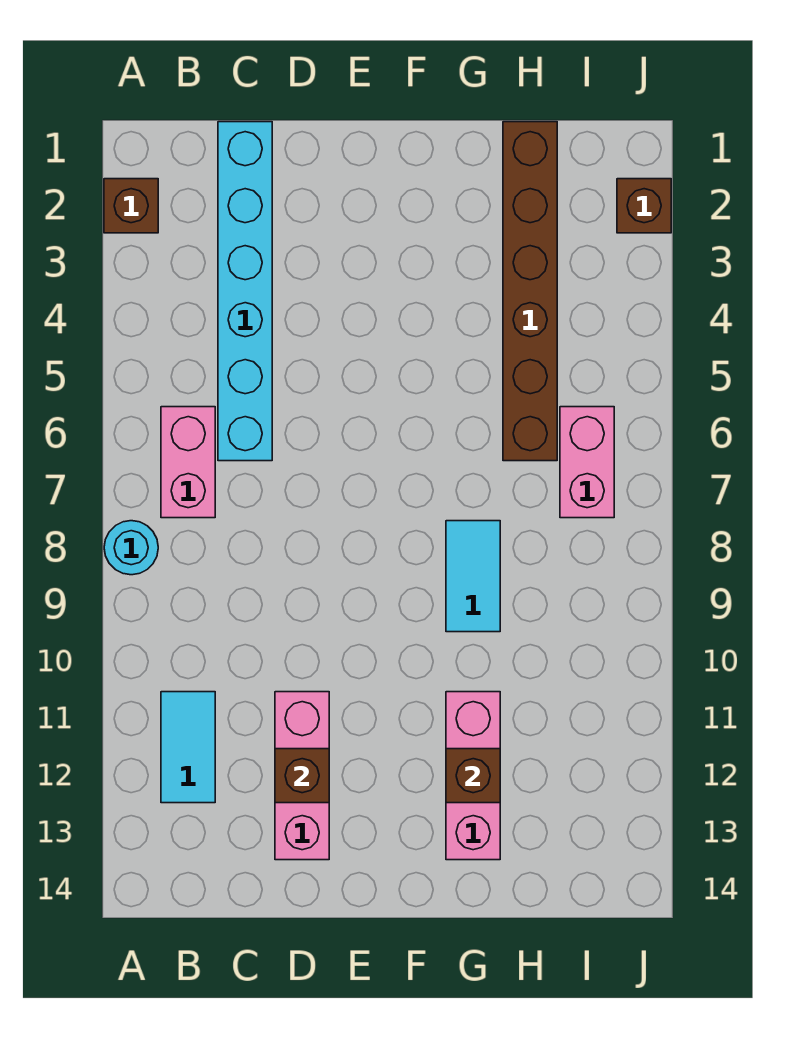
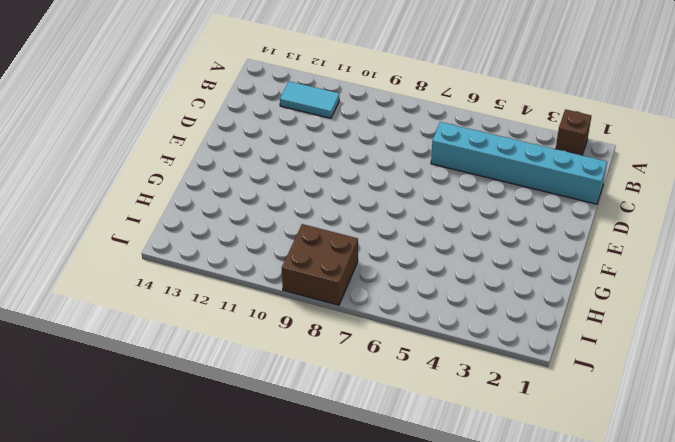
brown 2x2 brick [282,224,358,305] -> none
none -> cyan 1x1 round brick [104,521,158,575]
none -> pink 1x2 brick [161,407,215,518]
none -> pink 1x3 brick [275,692,329,860]

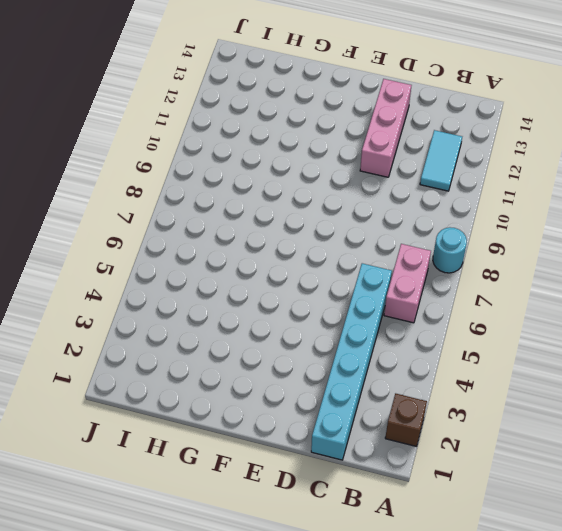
none -> cyan 1x2 tile [446,521,500,632]
none -> pink 1x3 brick [446,692,500,860]
none -> brown 1x6 brick [503,122,557,461]

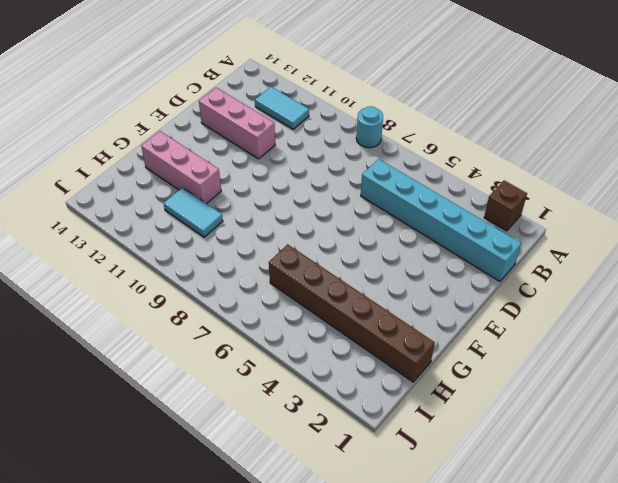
cyan 1x2 tile [163,188,223,237] -> cyan 1x2 tile moved to [446,521,500,632]
none -> pink 1x2 brick [161,407,215,518]
none -> pink 1x2 brick [560,407,614,518]
none -> brown 1x1 brick [617,179,671,233]

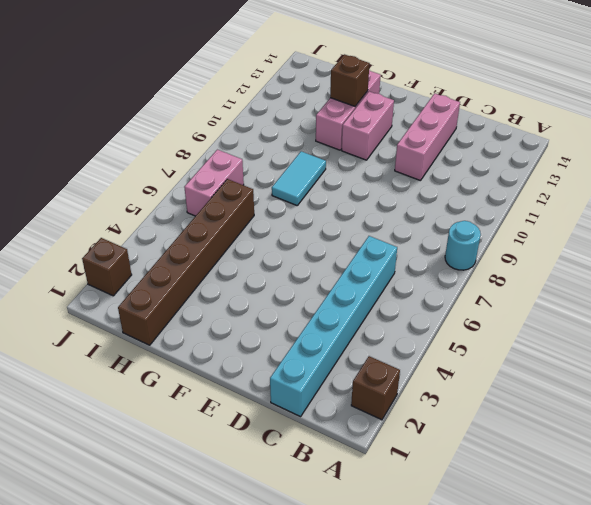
pink 1x2 brick [342,91,394,160] -> pink 1x2 brick moved to [161,407,215,518]
none -> cyan 1x2 tile [161,692,215,803]
none -> brown 1x1 brick [275,749,329,803]

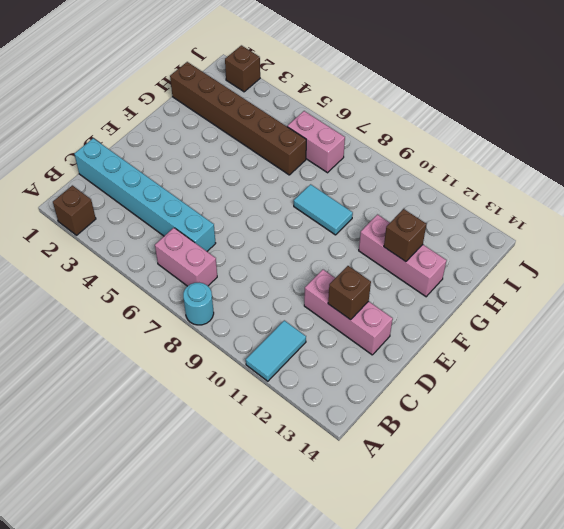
cyan 1x2 tile [246,320,306,381] -> cyan 1x2 tile turned to [161,692,215,803]

